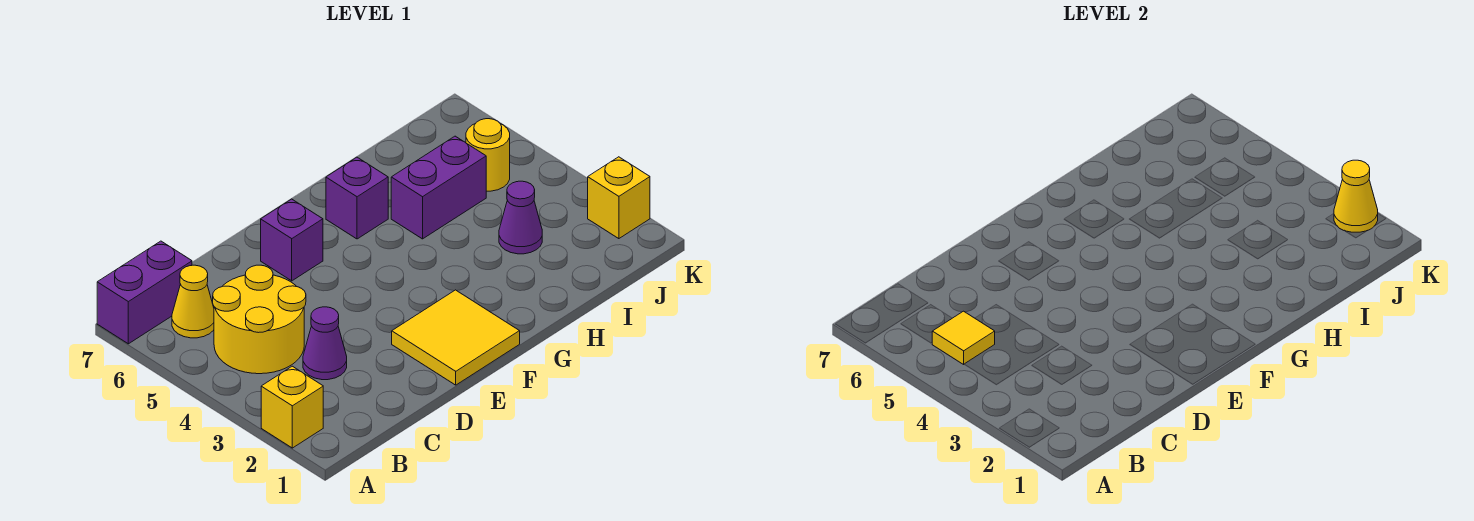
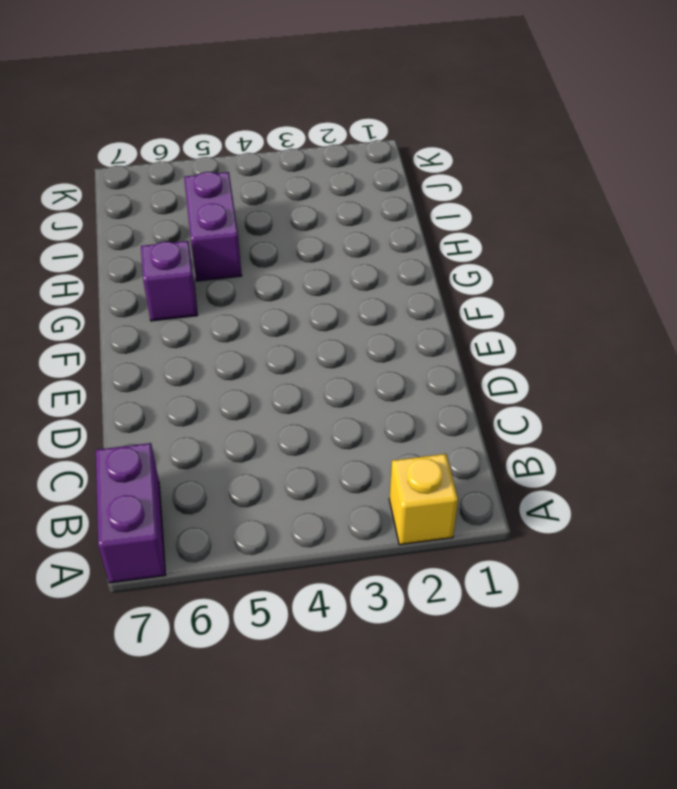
none -> yellow 2x2 round brick [213,265,306,374]
none -> yellow 1x1 cone [172,265,214,338]
none -> purple 1x1 cone [303,307,347,380]

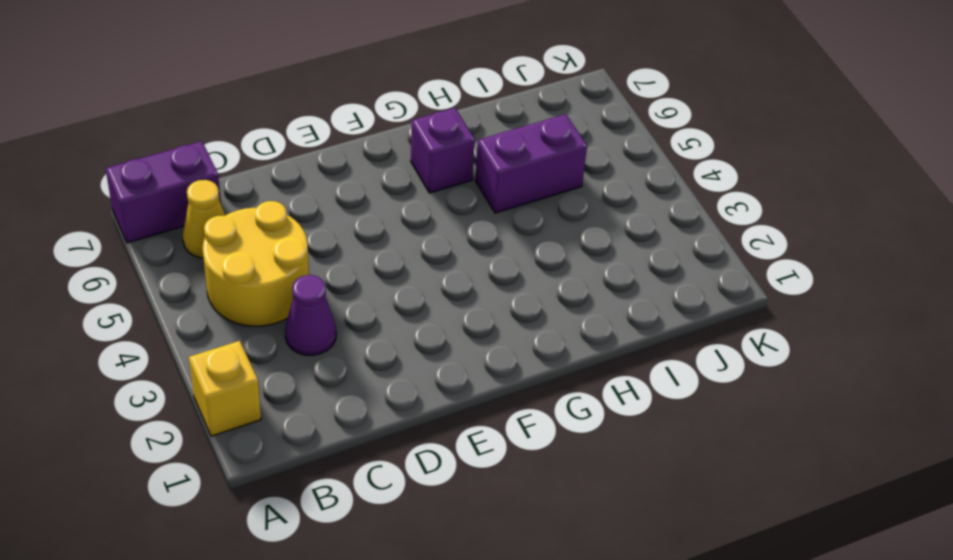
none -> yellow 2x2 tile [392,290,520,385]
none -> purple 1x1 brick [261,199,323,281]
none -> purple 1x1 cone [499,181,542,254]

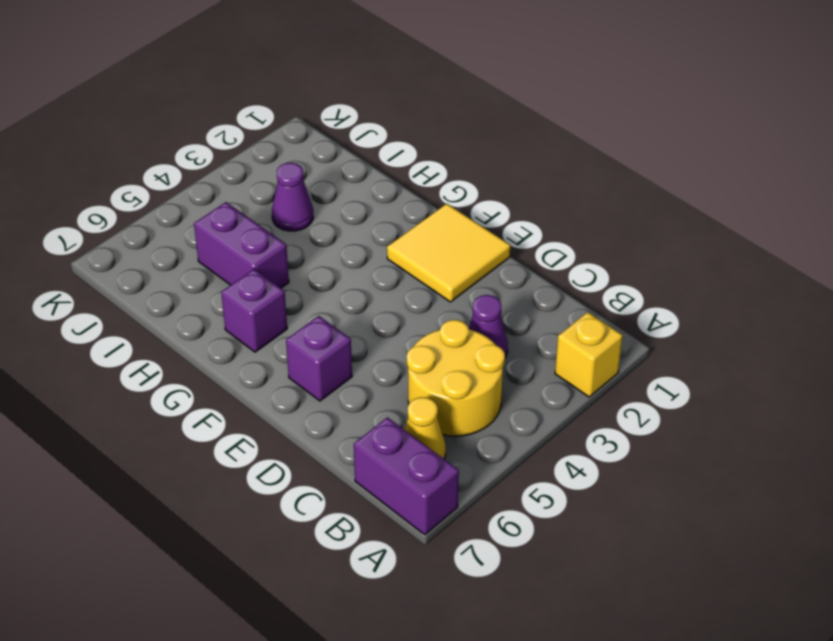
none -> yellow 1x1 round brick [466,119,510,191]
none -> yellow 1x1 brick [588,157,650,239]
none -> yellow 1x1 tile [932,311,995,364]

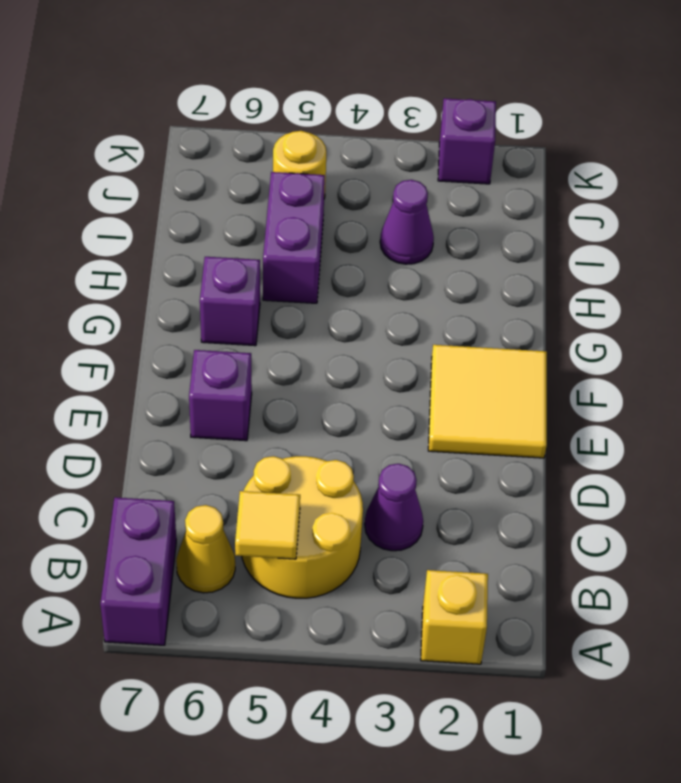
purple 1x1 brick [438,98,496,184] -> yellow 1x1 brick [588,157,650,239]
none -> yellow 1x1 cone [1334,160,1378,232]

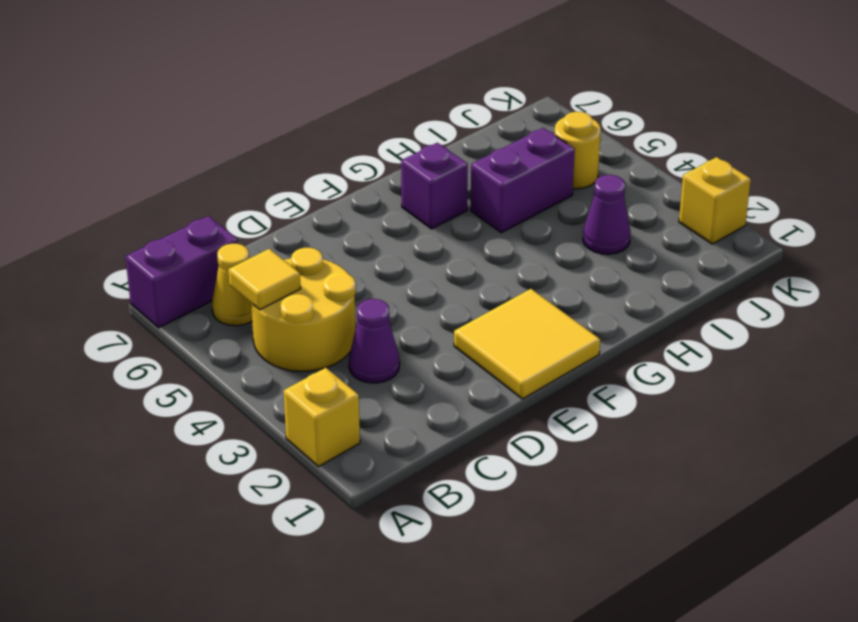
none -> purple 1x1 brick [261,199,323,281]
none -> yellow 1x1 cone [1334,160,1378,232]

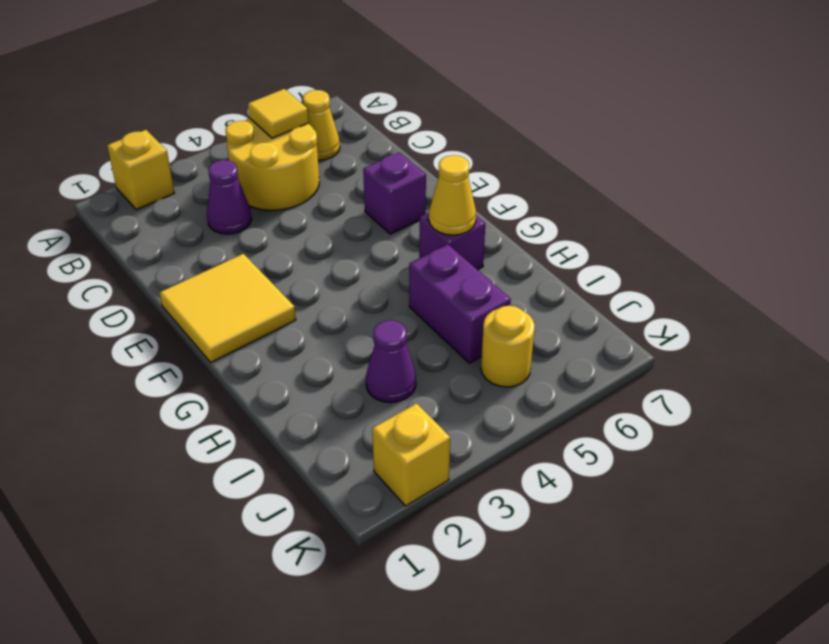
yellow 1x1 cone [429,155,476,235] -> yellow 1x1 cone moved to [1334,160,1378,232]
none -> purple 1x2 brick [97,241,192,344]

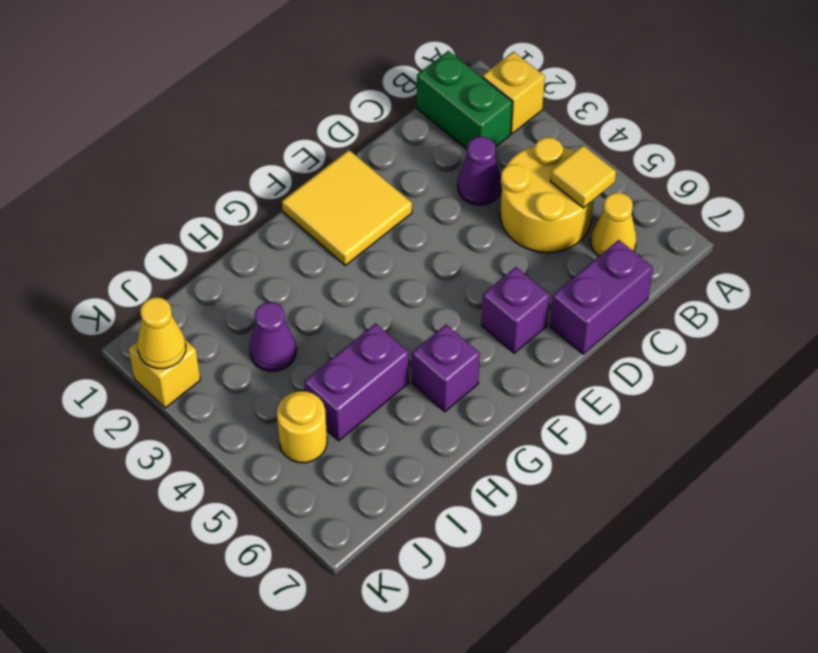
green 1x2 brick [417,51,512,149] -> none
purple 1x2 brick [550,240,653,354] -> purple 1x2 brick moved to [97,241,192,344]

